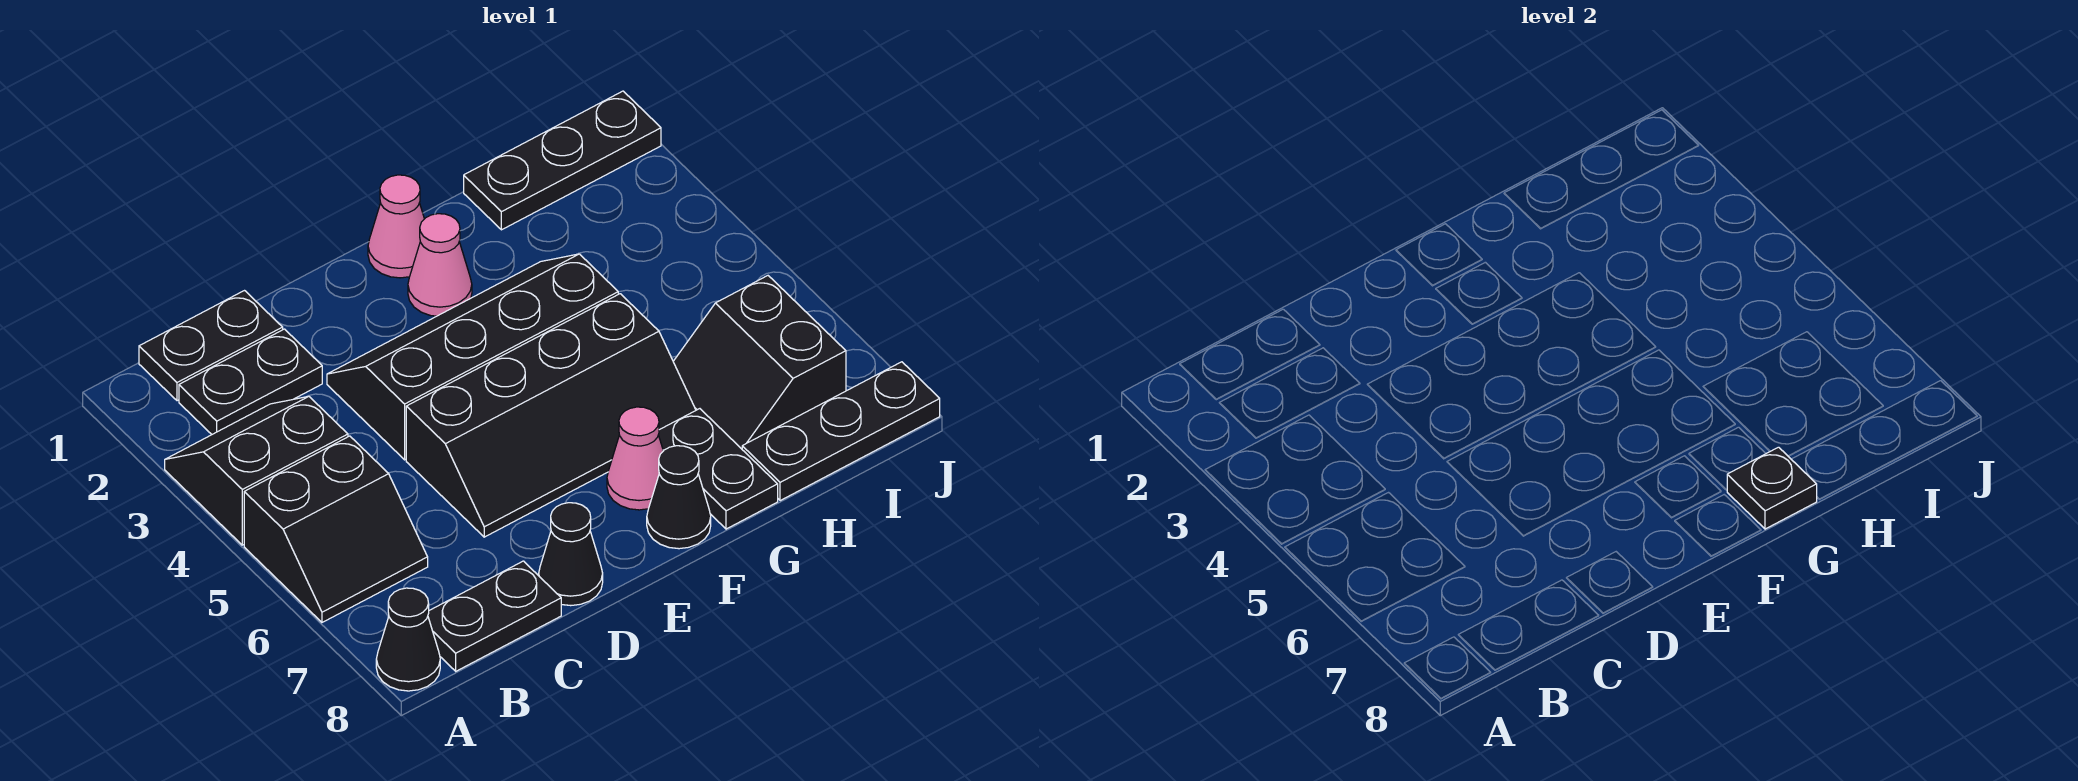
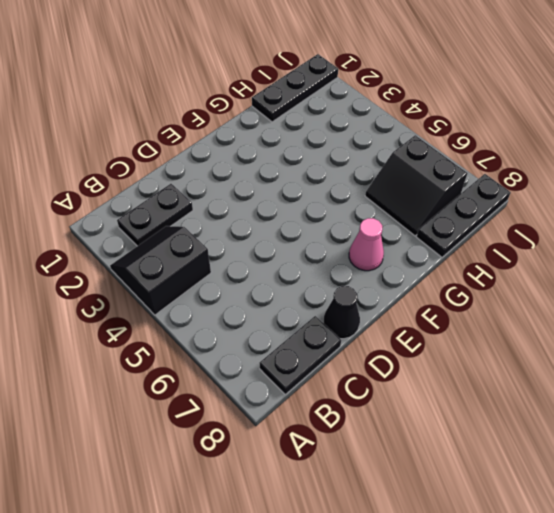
none -> black 2x2 slope [244,436,428,622]
none -> black 1x1 cone [376,588,440,691]
none -> black 1x2 plate [139,291,283,401]

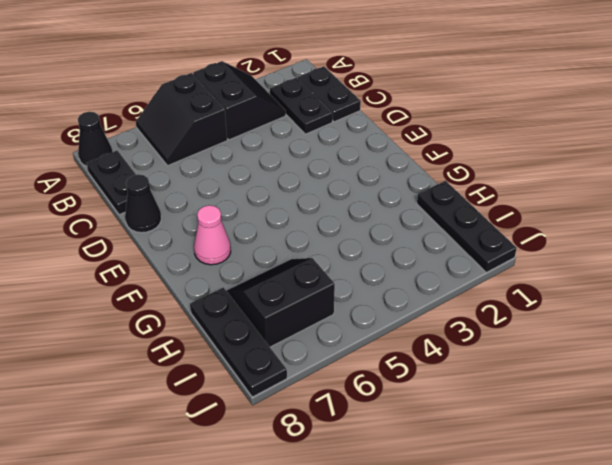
none -> black 2x4 slope [327,254,618,460]
none -> black 2x4 slope [406,294,696,537]
none -> pink 1x1 cone [368,175,424,278]

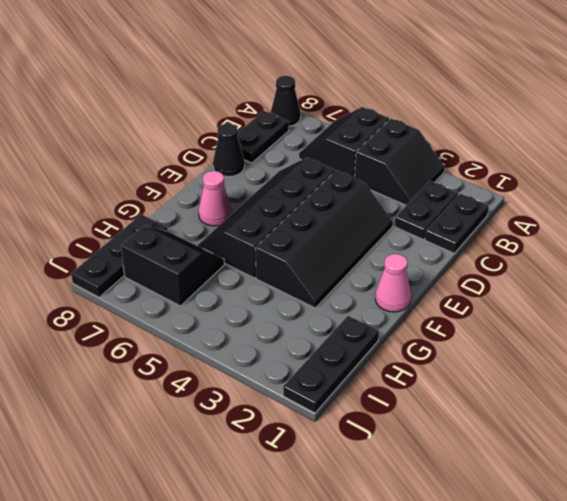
none -> pink 1x1 cone [408,214,472,316]
none -> black 1x1 cone [647,446,711,549]
none -> black 1x2 plate [658,409,778,529]

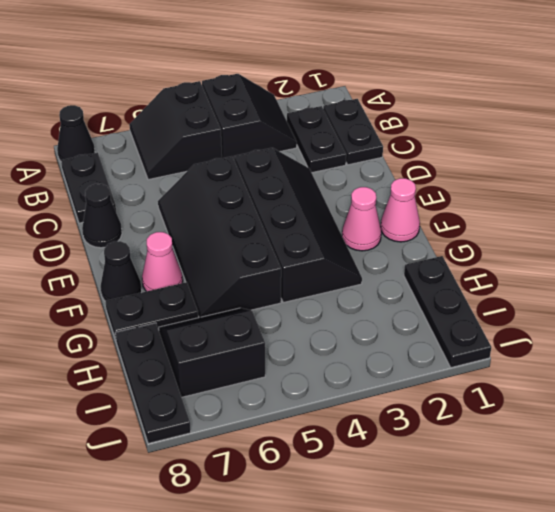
none -> black 1x1 plate [1727,447,1817,529]

